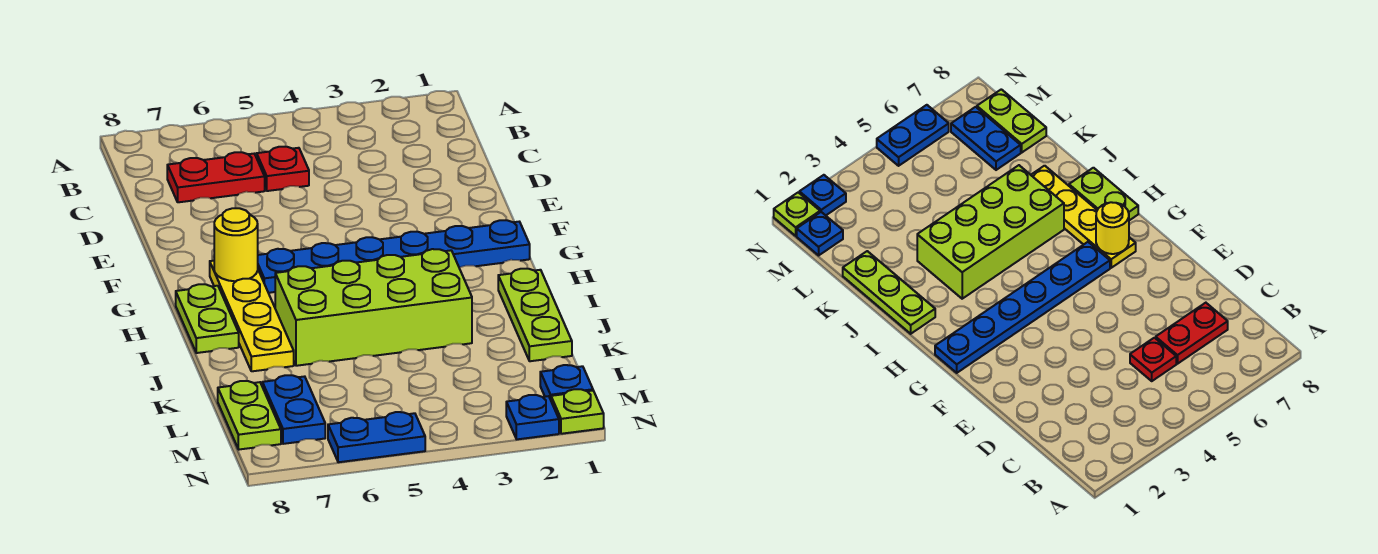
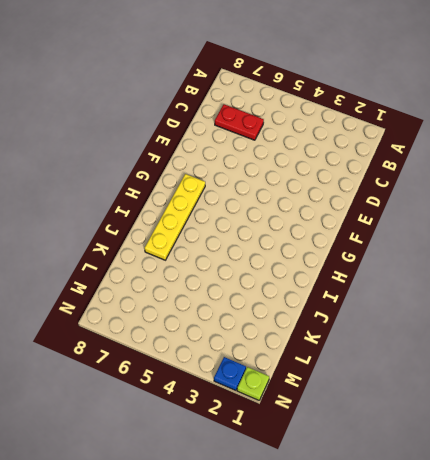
none -> red 1x1 plate [257,147,309,191]
none -> blue 1x6 plate [258,220,530,293]
none -> lime 1x2 plate [176,284,239,353]

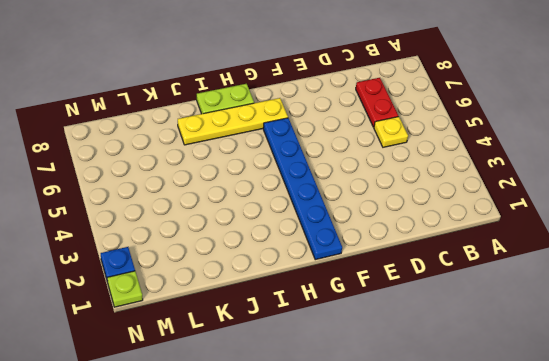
yellow 1x1 plate [374,117,408,147] -> red 1x1 plate [257,147,309,191]
none -> lime 1x3 plate [498,269,572,361]
none -> lime 2x4 brick [275,249,472,366]
none -> blue 1x2 plate [262,375,325,444]

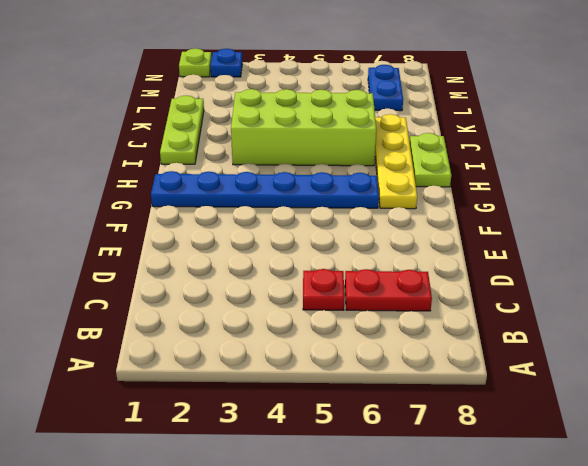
none -> lime 1x2 plate [218,381,281,450]
none -> blue 1x1 plate [540,365,593,399]
none -> blue 1x2 plate [328,412,425,462]

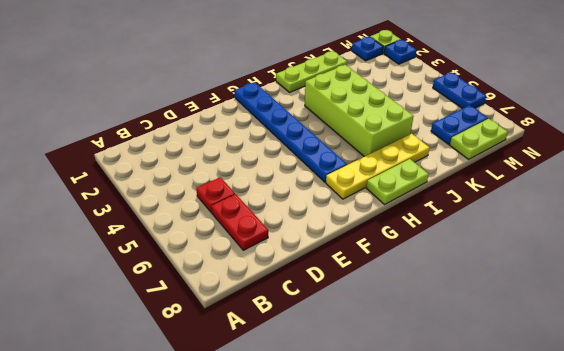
none -> yellow 1x1 round brick [214,208,258,281]

